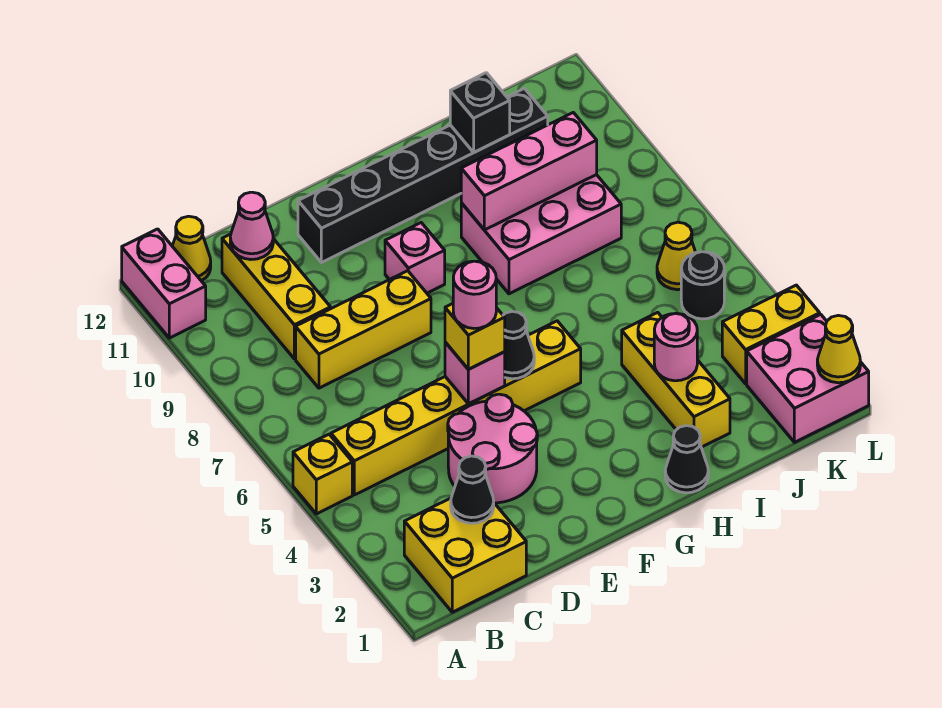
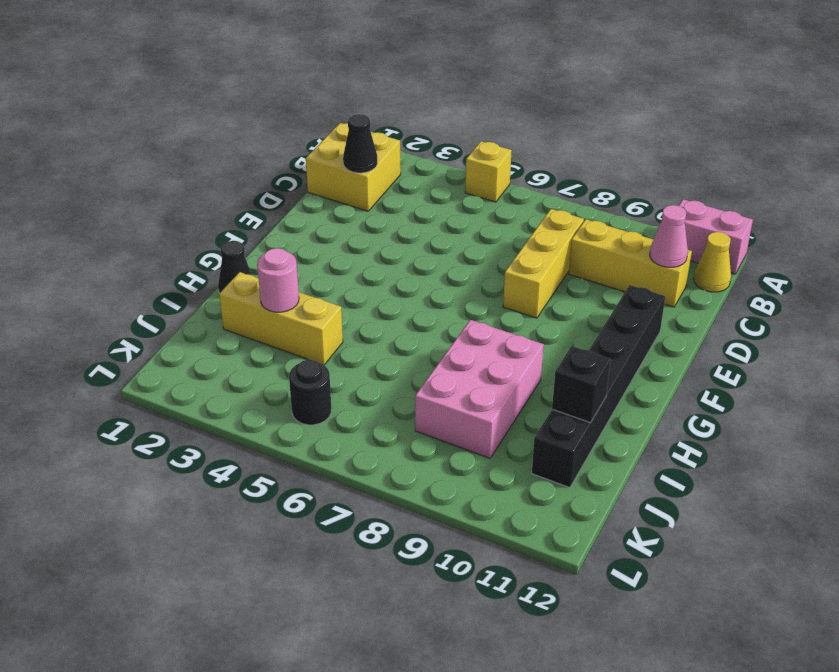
none -> yellow 1x6 brick [331,321,581,495]
none -> pink 2x2 round brick [448,394,537,503]
none -> pink 1x1 brick [385,223,445,293]

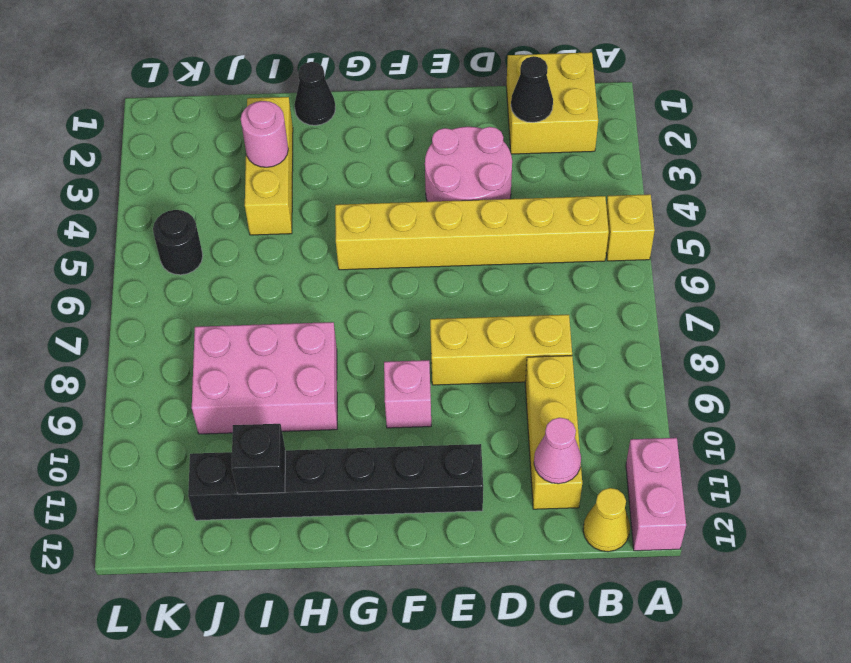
none -> pink 2x2 brick [747,314,869,442]
none -> yellow 1x2 brick [722,285,820,384]
none -> yellow 1x1 cone [657,222,696,290]

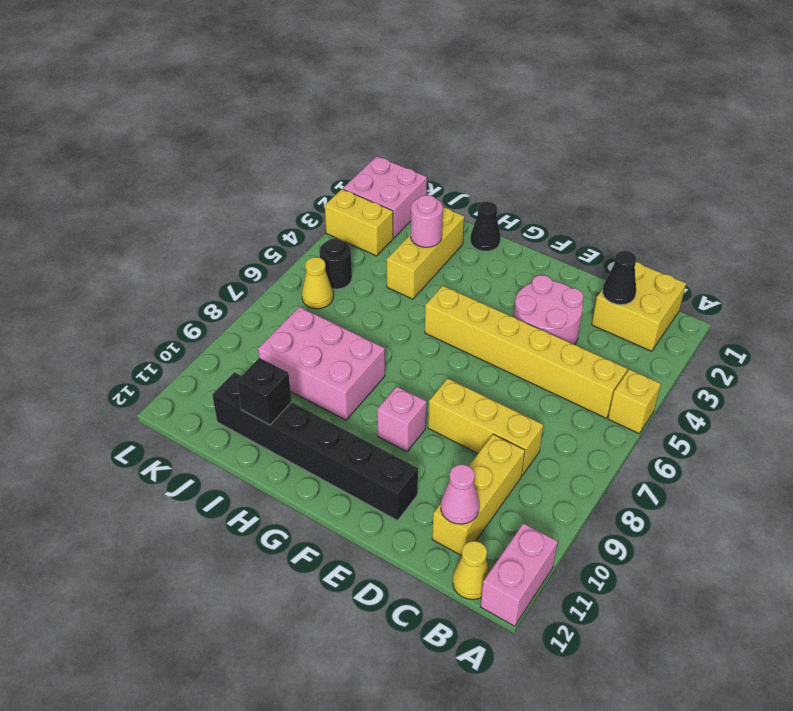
none -> pink 1x1 brick [445,342,505,404]
none -> black 1x1 cone [503,311,534,379]
none -> pink 1x3 brick [461,112,597,230]

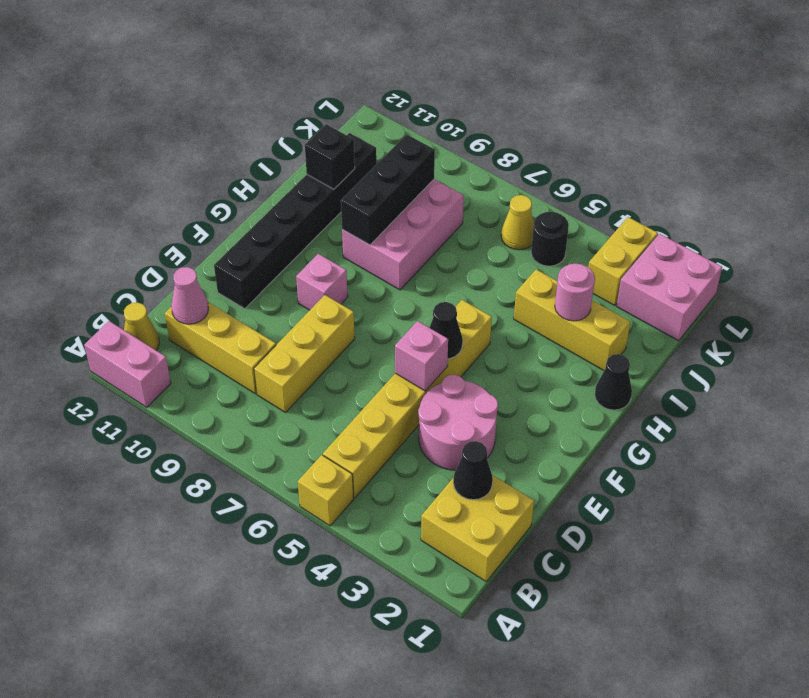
black 1x3 brick [341,134,435,245] -> pink 1x3 brick [461,112,597,230]
none -> yellow 1x1 cone [817,315,860,383]
none -> yellow 1x1 brick [445,304,505,369]
none -> pink 1x1 round brick [453,261,496,329]

